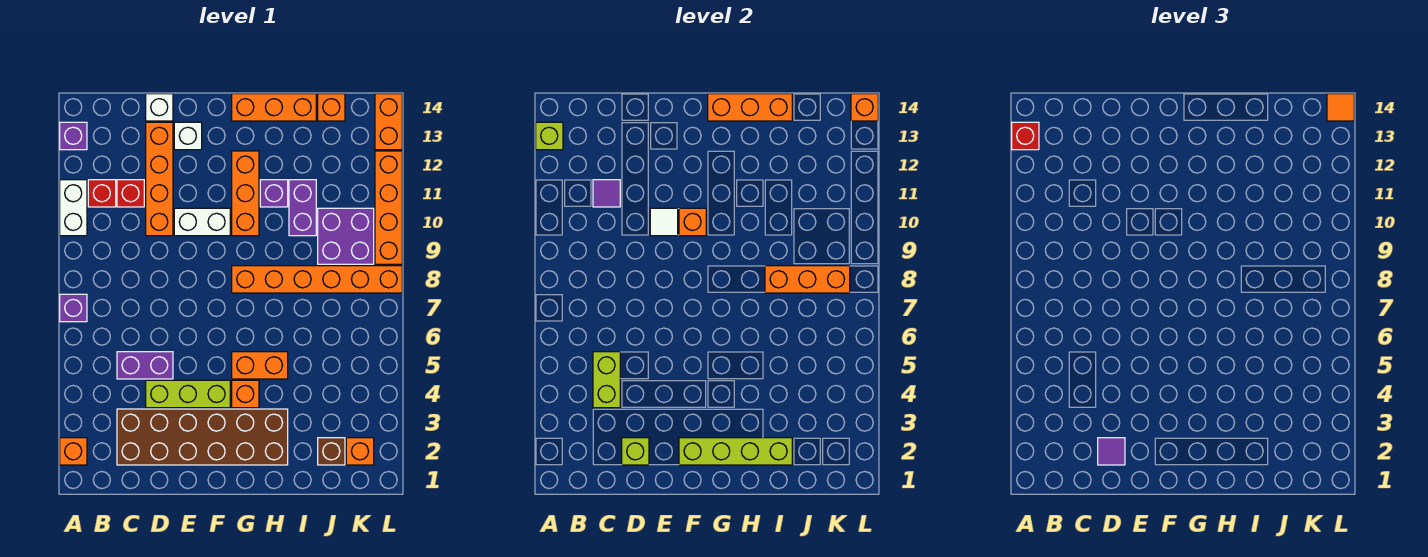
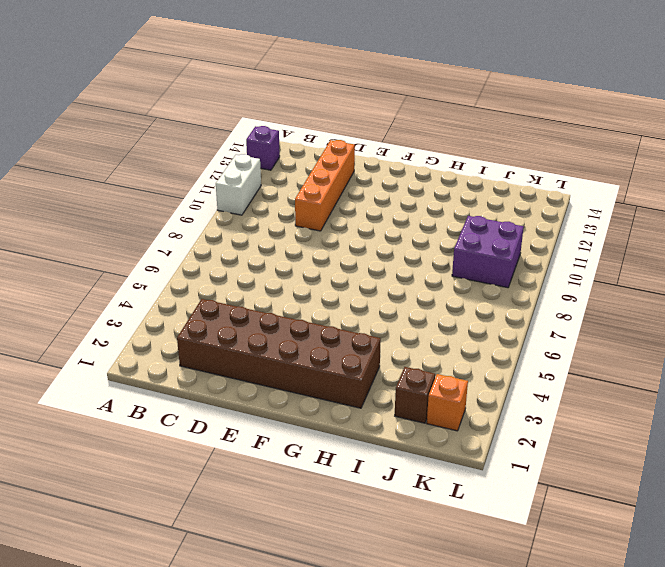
none -> orange 1x1 brick [60,438,87,465]
none -> purple 1x1 brick [60,294,87,322]
none -> red 1x1 brick [88,180,116,207]
none -> purple 1x2 brick [117,352,173,379]

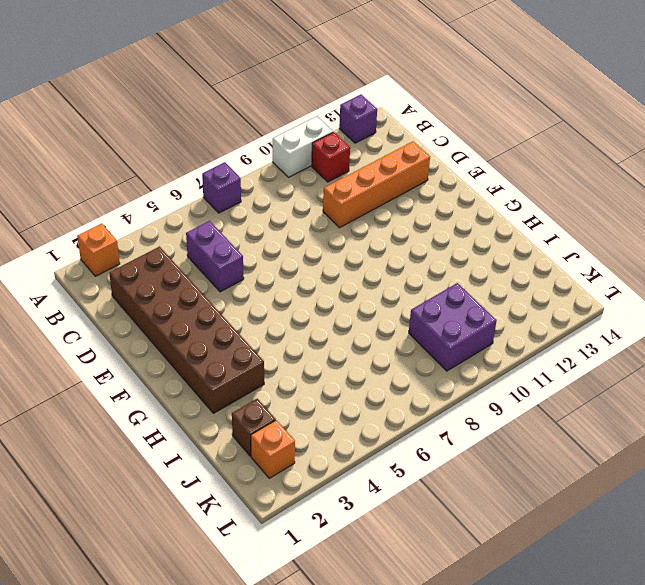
none -> red 1x1 brick [117,180,144,207]
none -> lime 1x3 brick [146,380,230,408]
none -> white 1x1 brick [146,94,173,121]
none -> white 1x2 brick [174,208,230,236]

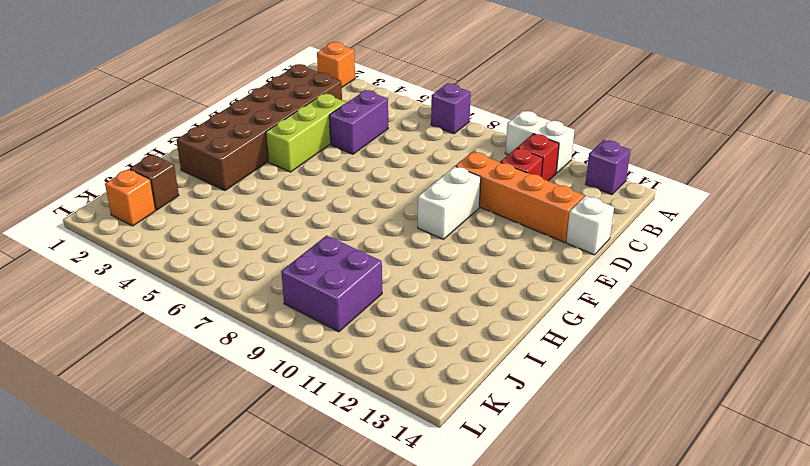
none -> white 1x1 brick [174,122,202,150]
none -> orange 1x1 brick [232,380,259,408]
none -> orange 1x2 brick [232,352,288,379]
none -> orange 1x6 brick [232,266,402,293]

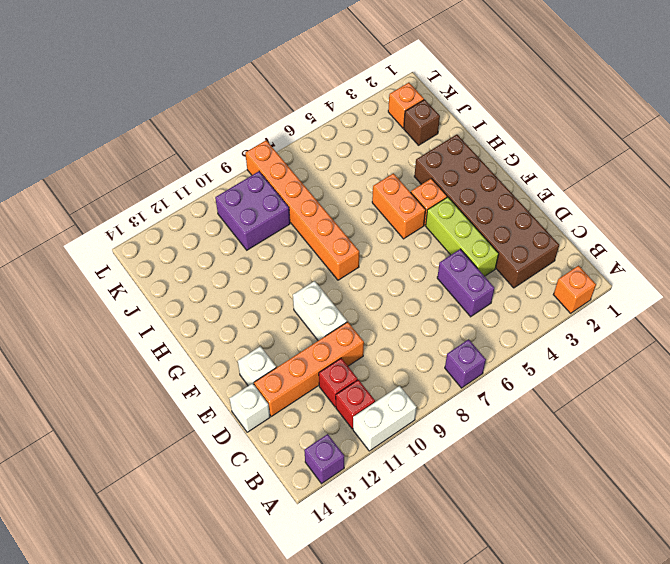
none -> orange 1x3 brick [232,151,259,236]
none -> orange 1x3 brick [232,94,316,121]
none -> purple 1x1 brick [260,180,288,207]
none -> purple 1x2 brick [289,180,316,236]

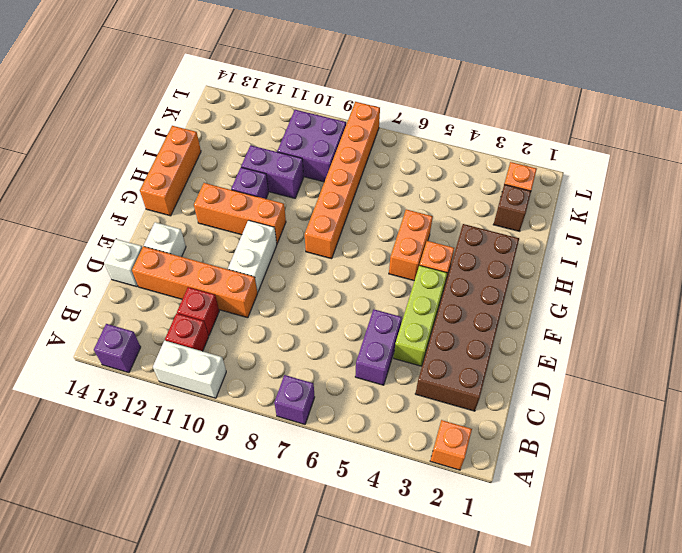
none -> orange 1x1 brick [318,94,345,121]
none -> orange 1x4 brick [375,151,402,264]
none -> orange 1x2 brick [375,94,402,150]
none -> lime 1x1 brick [536,122,563,150]

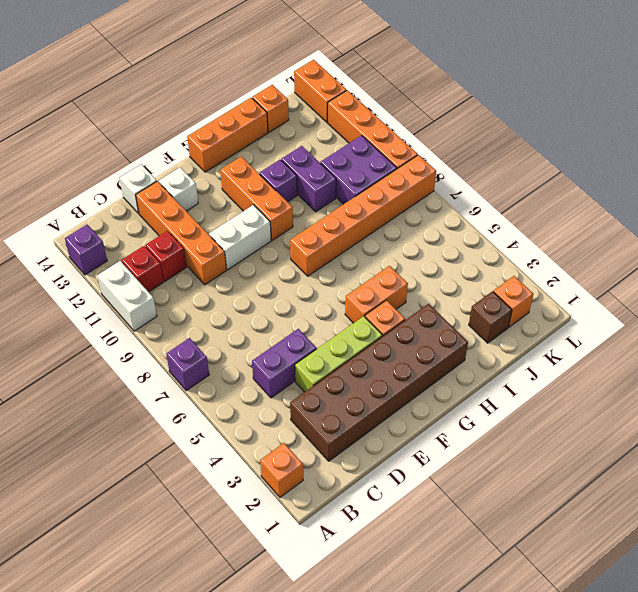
none -> lime 1x1 brick [536,122,563,150]
none -> lime 1x2 brick [593,352,620,408]
none -> purple 1x1 tile [593,180,620,207]
none -> lime 1x1 brick [622,438,649,465]

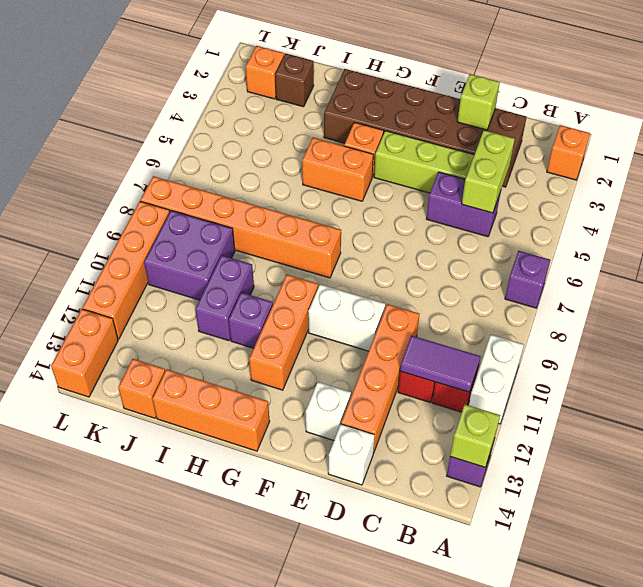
purple 1x2 tile [400,336,480,392] -> purple 1x1 tile [593,180,620,207]
none -> white 1x1 tile [650,208,678,236]
none -> lime 1x4 brick [679,438,792,465]
none -> orange 1x1 brick [679,208,706,236]
none -> orange 1x3 brick [708,94,792,121]

